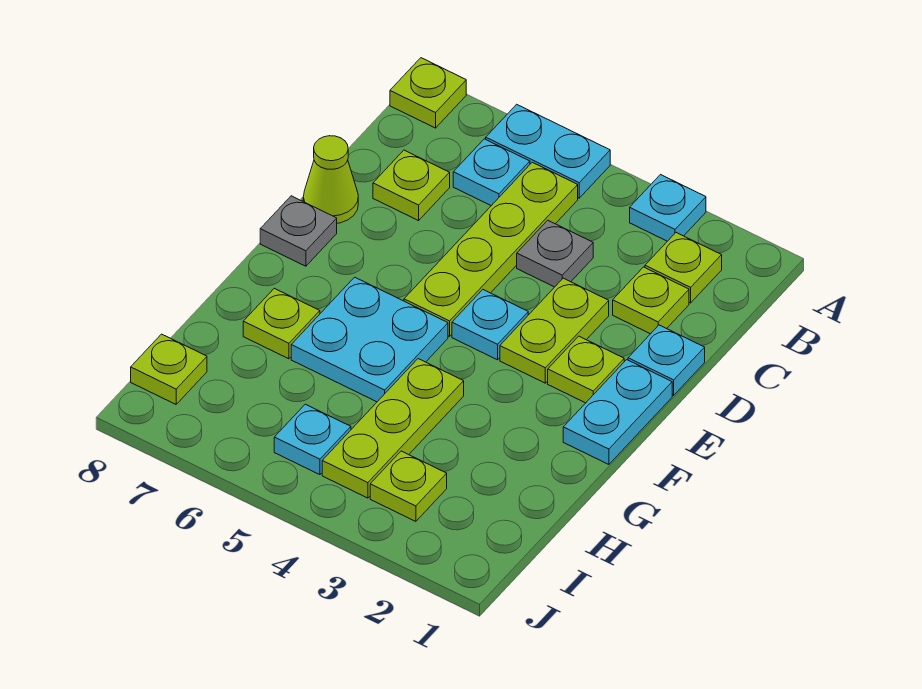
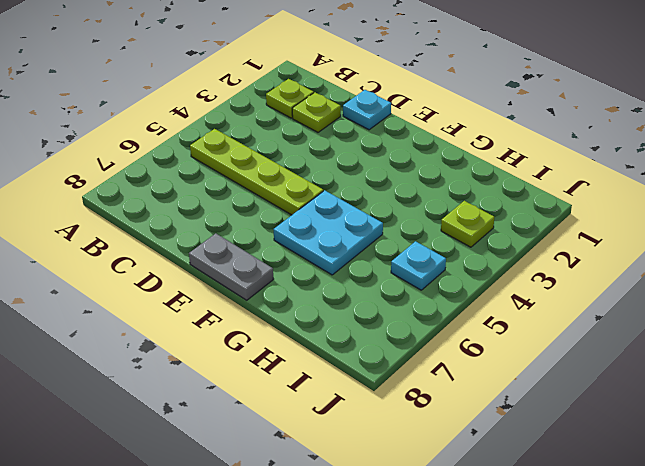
grey 1x2 plate [189,233,274,300] -> grey 1x1 plate [260,196,337,266]
none -> cyan 1x1 plate [630,175,706,241]
none -> cyan 1x2 plate [486,104,610,198]
none -> lime 1x1 plate [390,58,466,128]

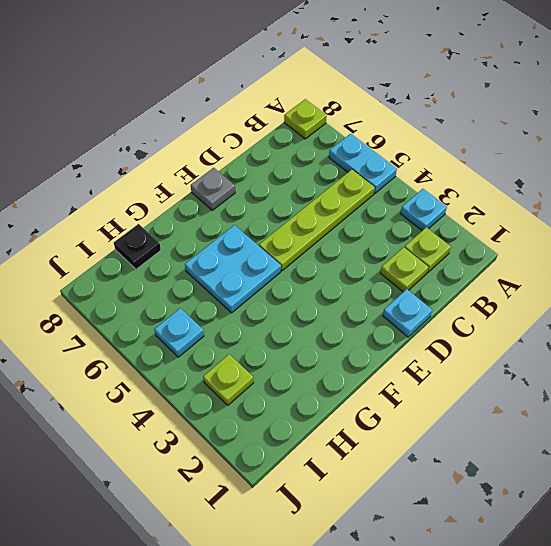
black 1x1 plate [114,224,161,269] -> none
none -> cyan 1x1 plate [453,139,530,206]
none -> grey 1x1 plate [517,220,593,287]
none -> lime 1x1 plate [373,150,450,221]

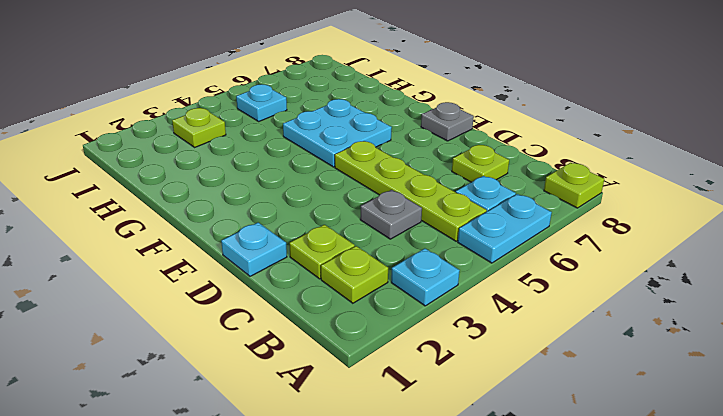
none -> lime 1x2 plate [500,278,609,383]
none -> lime 1x1 cone [303,136,358,223]
none -> cyan 1x2 plate [563,360,672,465]

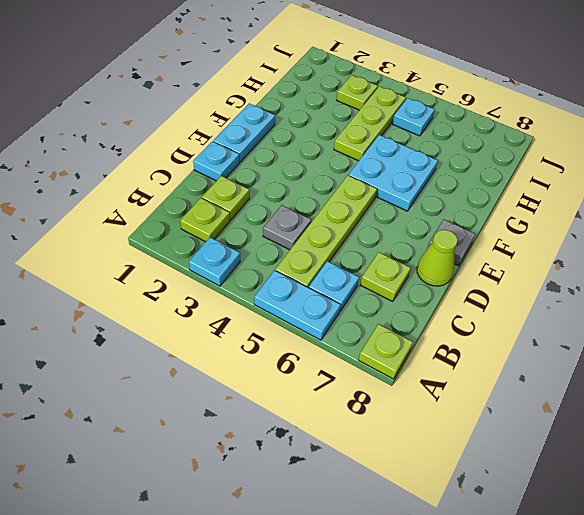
none -> lime 1x2 plate [500,278,609,383]
none -> lime 1x1 plate [548,336,624,403]
none -> cyan 1x1 plate [452,290,528,360]

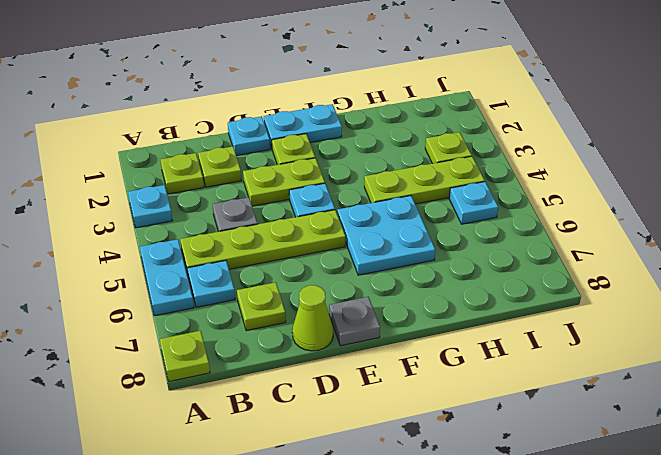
none -> lime 1x1 plate [243,288,320,359]
none -> lime 1x1 plate [131,334,207,404]

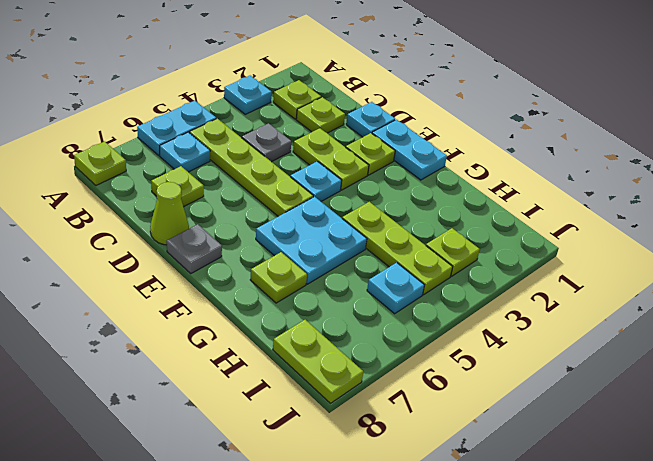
lime 1x2 plate [273,320,363,403] -> lime 1x1 plate [131,334,207,404]

